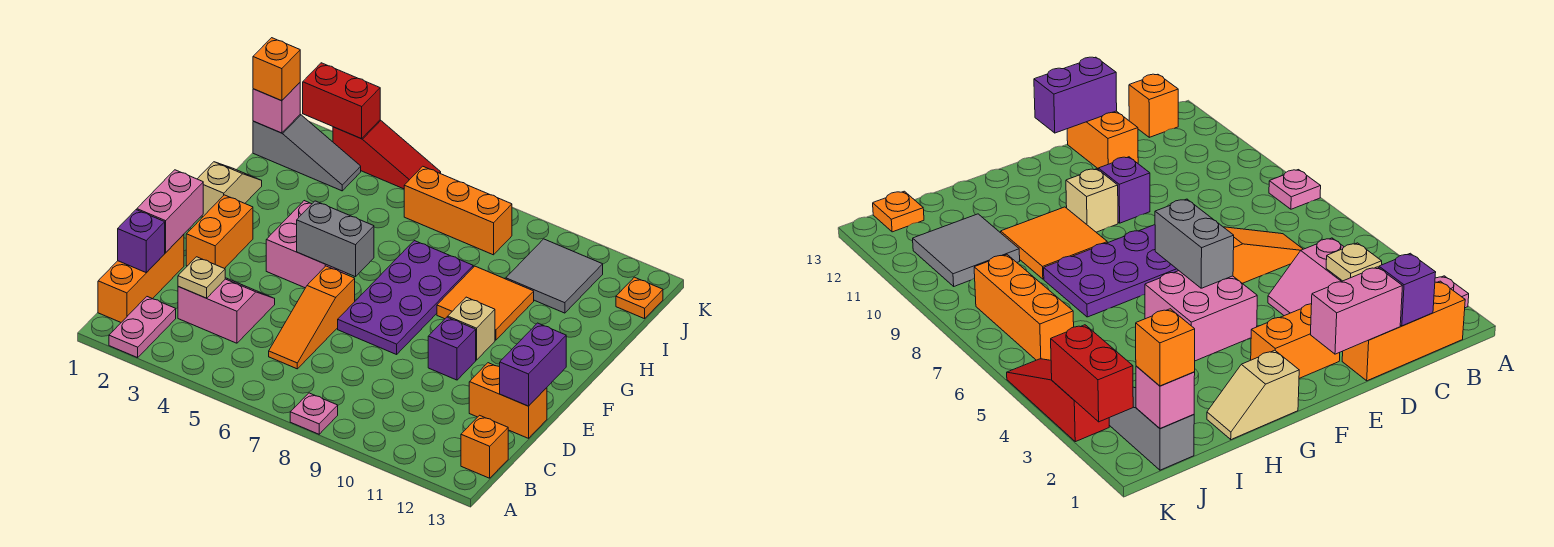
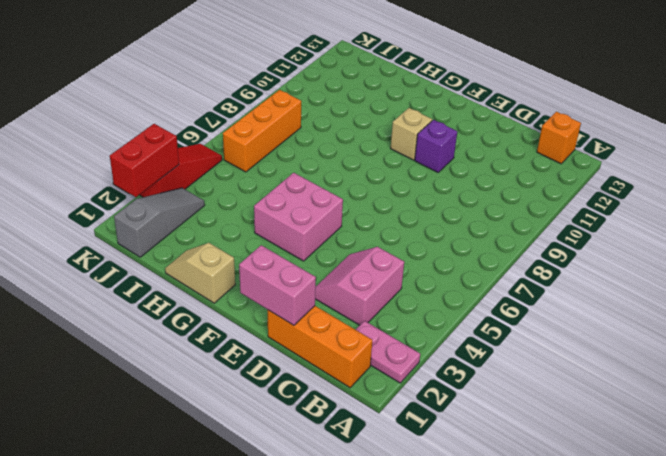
none -> pink 1x1 plate [290,393,338,434]
none -> orange 1x3 slope [269,266,355,369]
none -> orange 1x2 brick [469,363,547,438]

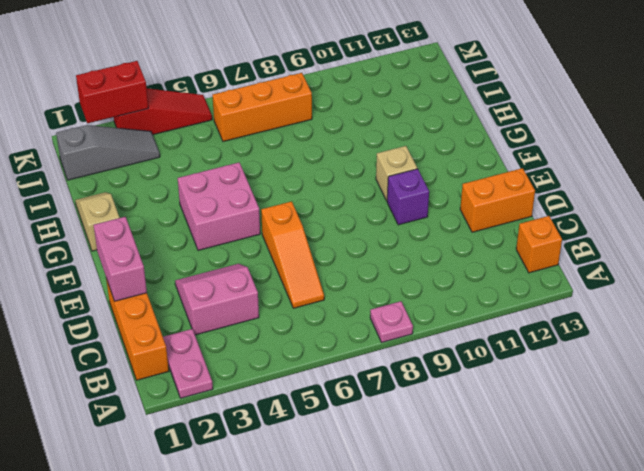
none -> orange 1x2 brick [186,195,253,269]
none -> purple 2x4 plate [338,241,473,354]
none -> orange 2x2 tile [437,266,534,340]

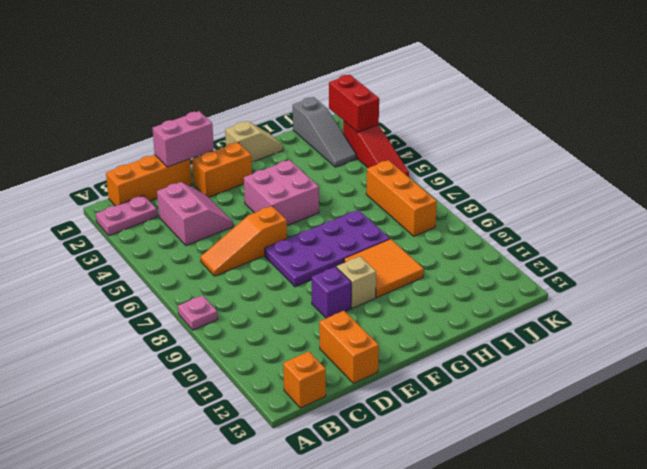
none -> grey 2x2 tile [506,239,603,313]
none -> orange 1x1 plate [616,277,663,319]
none -> purple 1x1 brick [118,210,165,273]

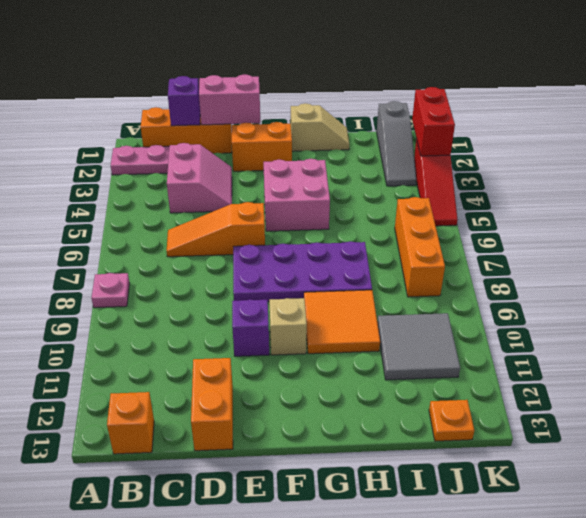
none -> tan 1x1 plate [178,257,225,298]
none -> purple 1x2 brick [500,323,566,406]
none -> grey 1x2 brick [297,201,374,277]

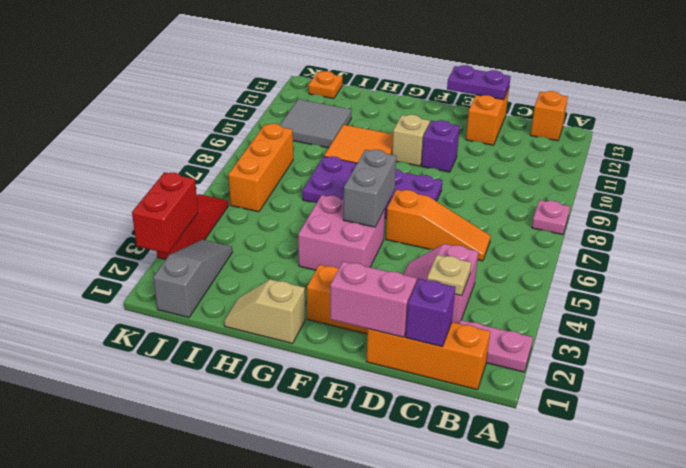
purple 1x2 plate [447,65,511,100] -> purple 1x2 brick [500,323,566,406]
none -> pink 1x1 brick [253,83,300,133]
none -> orange 1x1 brick [253,38,300,101]

